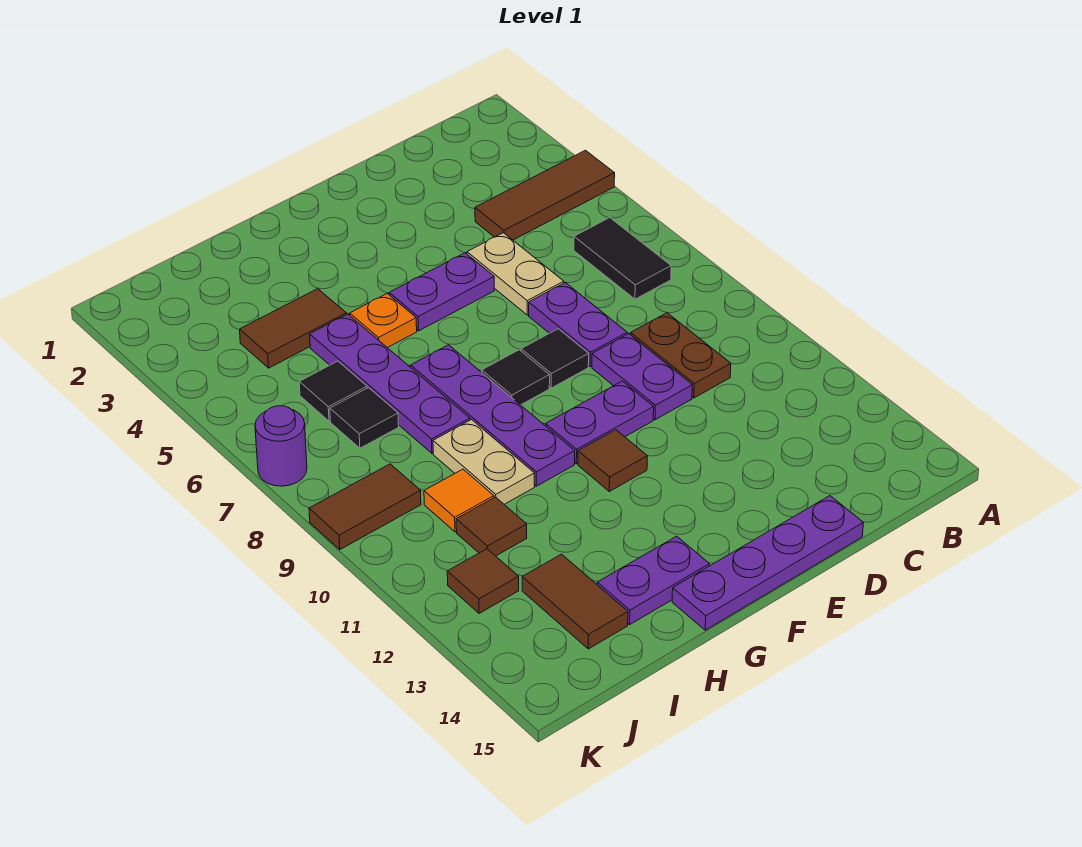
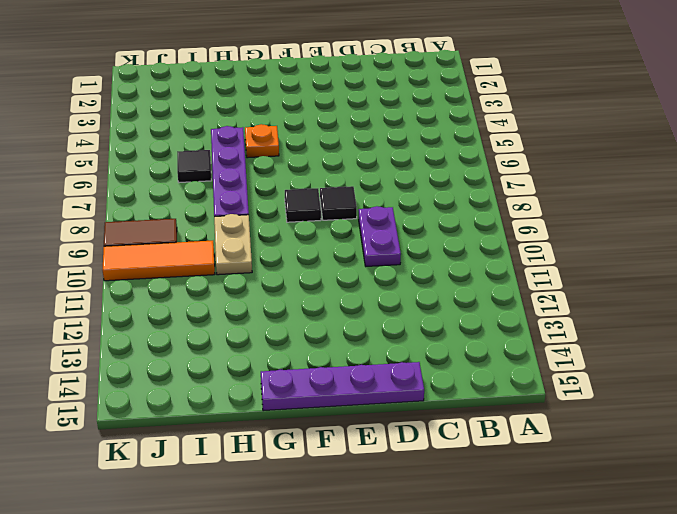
orange 1x3 tile [103,241,215,281] -> orange 1x1 tile [424,469,494,532]
none -> brown 1x3 tile [475,150,615,240]
none -> black 1x2 tile [574,218,671,299]
none -> brown 1x2 plate [631,313,731,398]

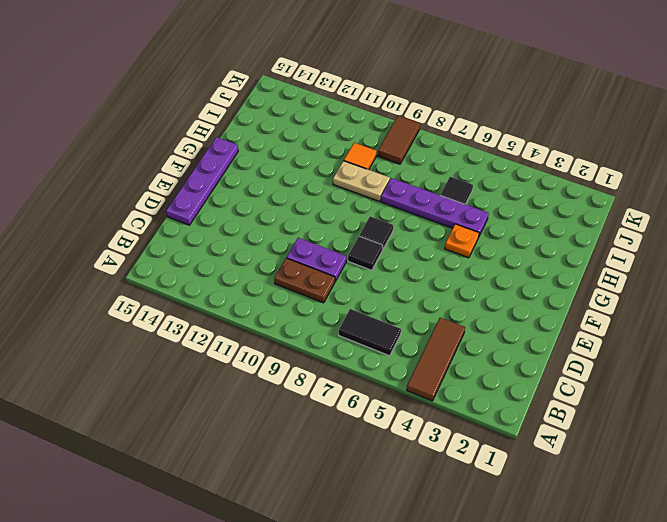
none -> tan 1x2 plate [467,233,564,315]
none -> purple 1x2 plate [529,282,627,367]
none -> purple 1x2 plate [389,253,494,331]

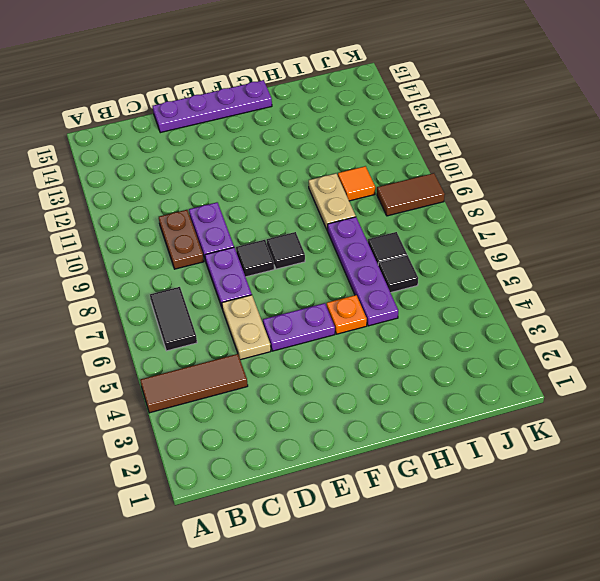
none -> purple 1x2 plate [546,381,654,464]
none -> brown 1x1 tile [578,430,647,491]
none -> purple 1x4 plate [411,345,575,486]

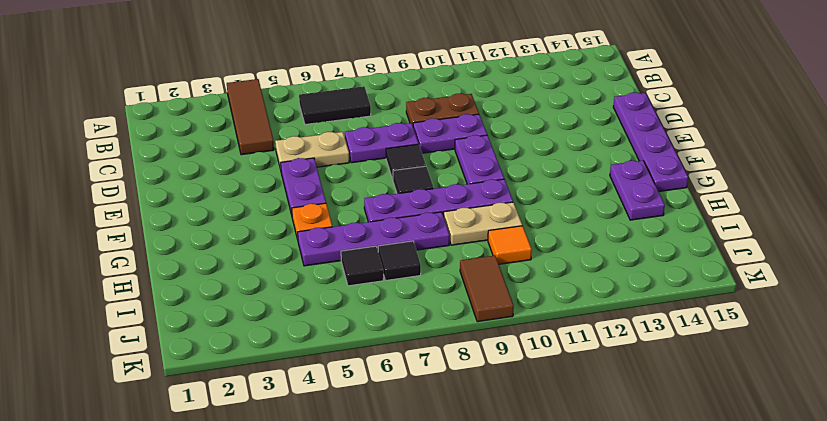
none -> brown 1x1 tile [578,430,647,491]
none -> brown 1x2 tile [240,289,346,368]
none -> brown 1x1 tile [456,497,527,556]

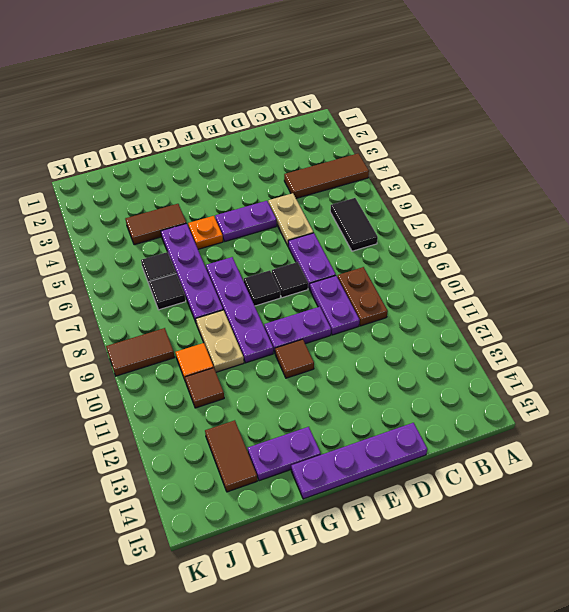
none -> brown 1x1 tile [447,549,519,613]
none -> purple 1x1 round brick [255,406,307,486]

